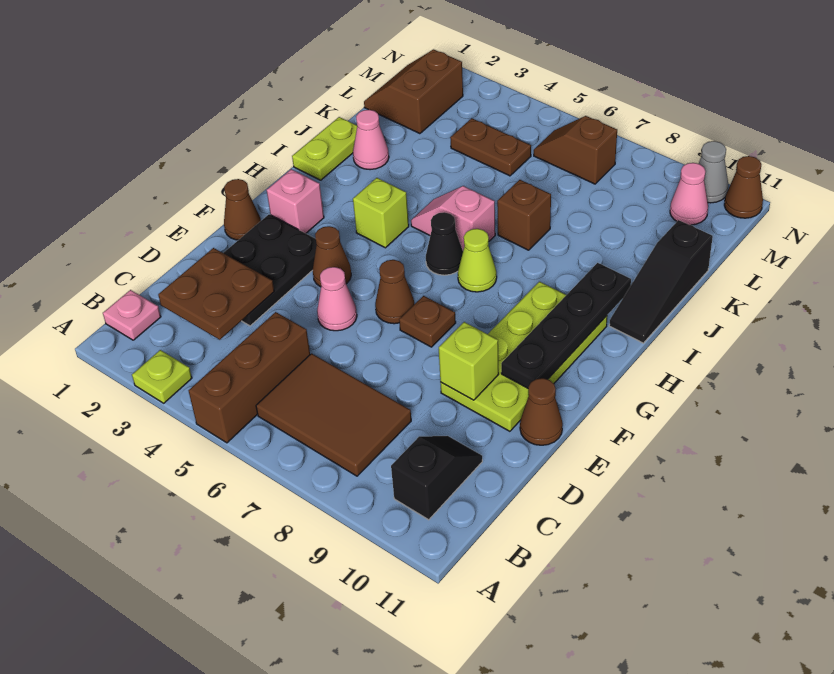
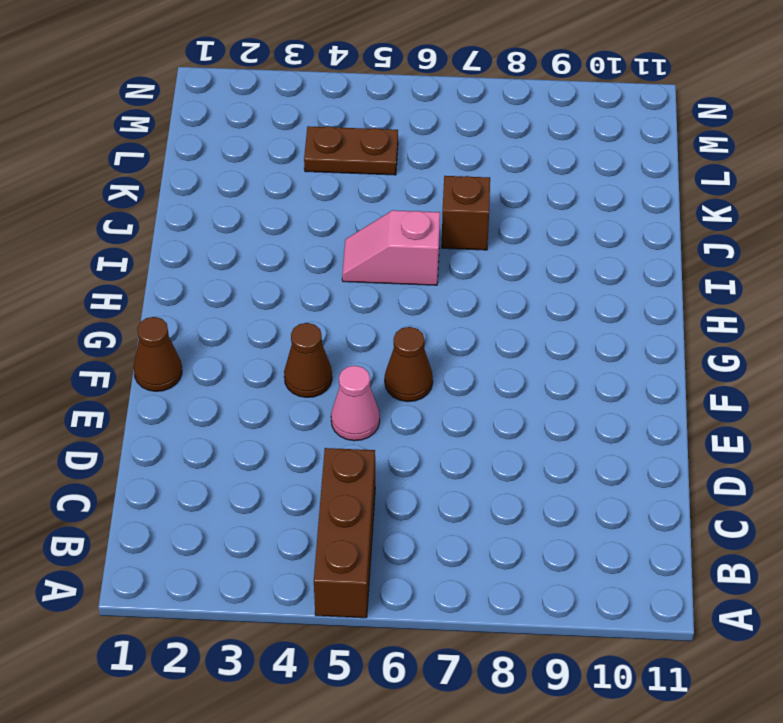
none -> lime 1x1 plate [132,350,192,403]
none -> pink 1x1 plate [103,290,161,340]
none -> brown 2x3 tile [256,353,411,476]
none -> black 1x2 slope [391,436,482,520]

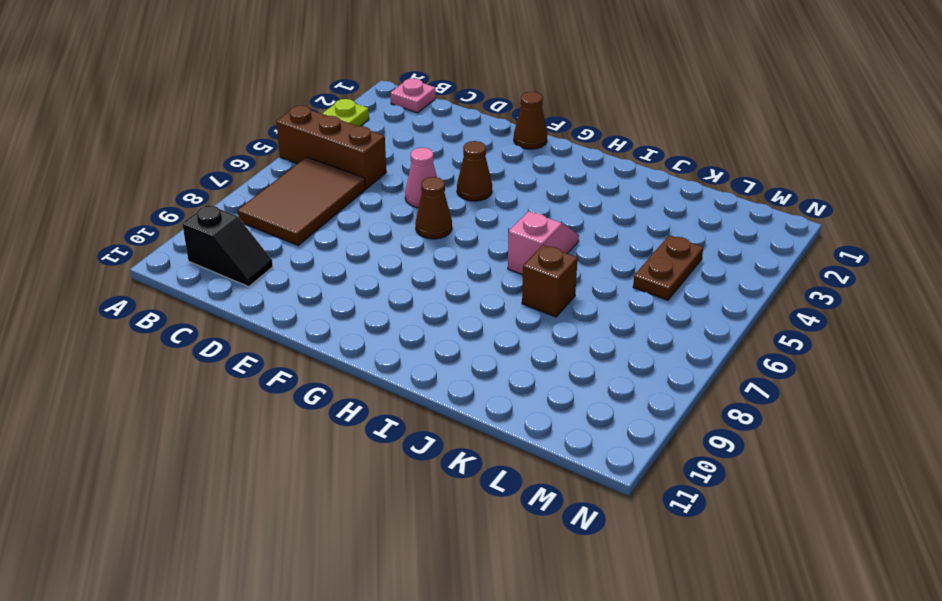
none -> black 2x3 plate [224,214,316,326]
none -> lime 2x4 plate [440,282,607,431]
none -> brown 1x1 cone [520,378,563,445]
none -> brown 1x1 plate [399,296,456,347]

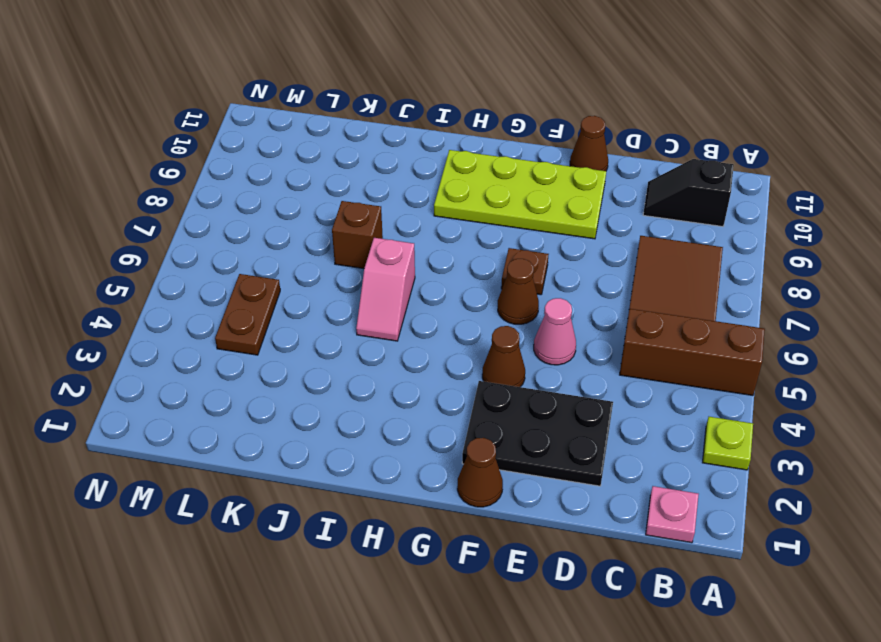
none -> pink 1x1 brick [267,169,324,233]
none -> lime 1x1 brick [353,178,409,248]
none -> black 1x1 cone [426,212,463,275]
none -> lime 1x1 cone [458,229,497,292]

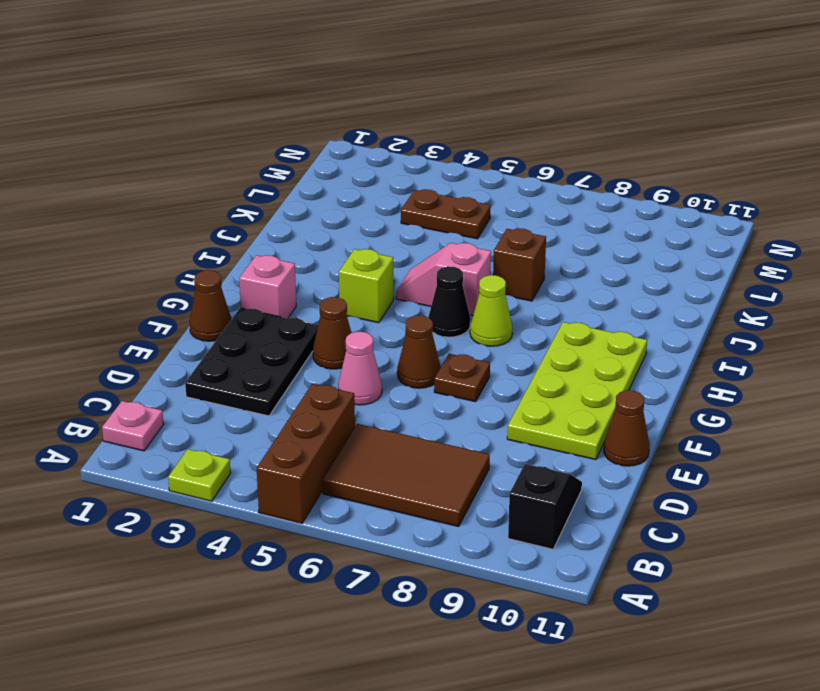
none -> lime 1x2 plate [292,117,357,180]
none -> black 1x3 slope [609,220,713,343]
none -> pink 1x1 cone [353,110,389,170]
none -> brown 2x2 slope [364,49,463,134]

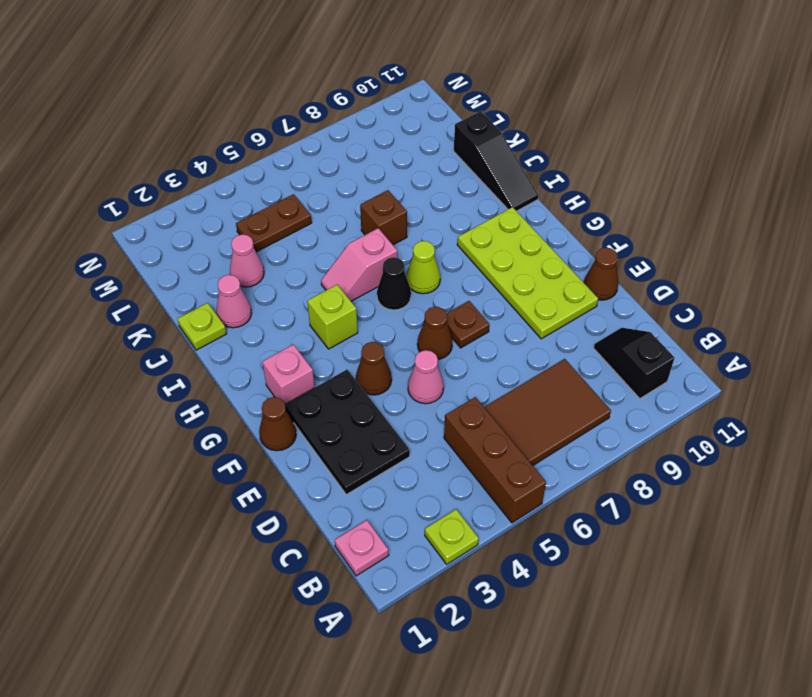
lime 1x1 plate [178,303,227,350] -> lime 1x2 plate [292,117,357,180]
pink 1x1 cone [230,234,264,287] -> pink 1x1 cone moved to [670,163,708,225]
none -> brown 2x2 slope [364,49,463,134]
none -> brown 1x2 slope [534,116,617,184]
none -> grey 1x1 cone [699,141,728,203]
none -> brown 1x1 cone [724,156,763,218]

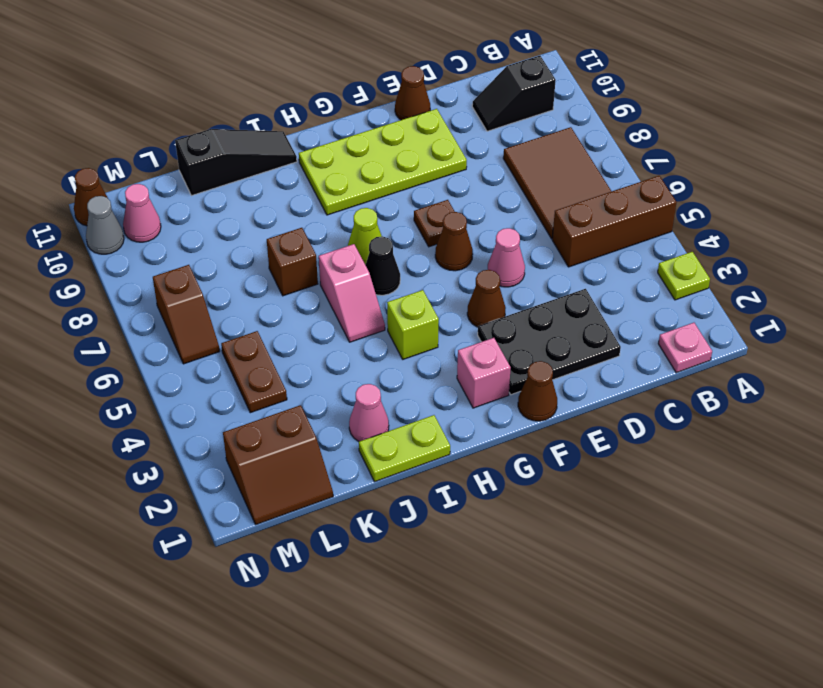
none -> brown 2x2 plate [158,248,274,340]
none -> lime 1x1 brick [439,322,499,400]
none -> black 1x4 plate [501,263,631,388]

